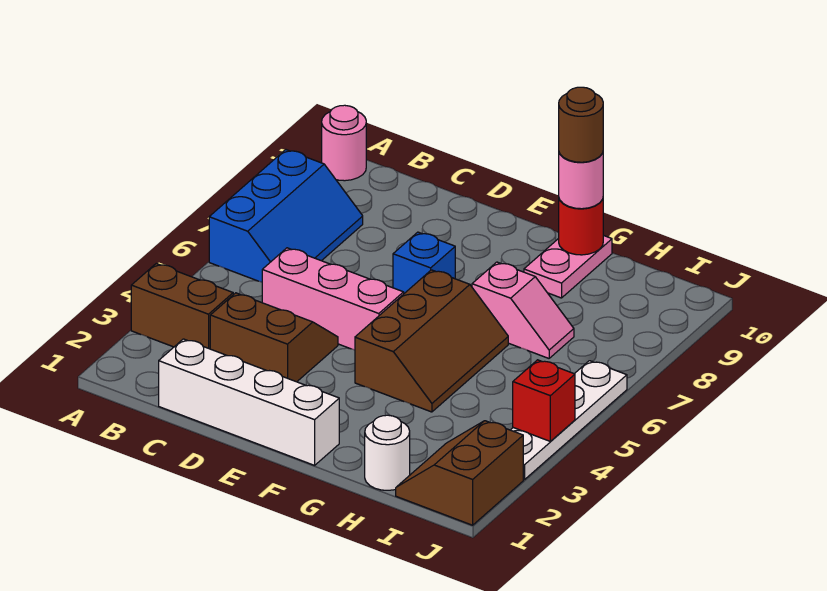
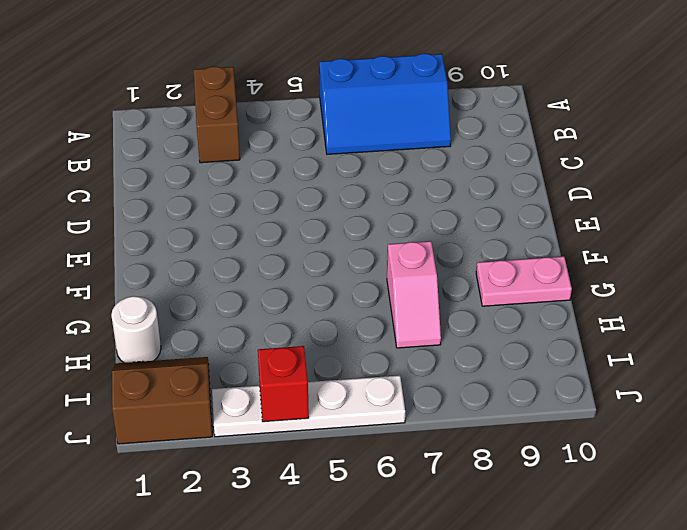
none -> pink 1x1 round brick [322,105,366,181]
none -> white 1x4 brick [159,339,339,465]
none -> brown 2x2 slope [210,293,338,382]

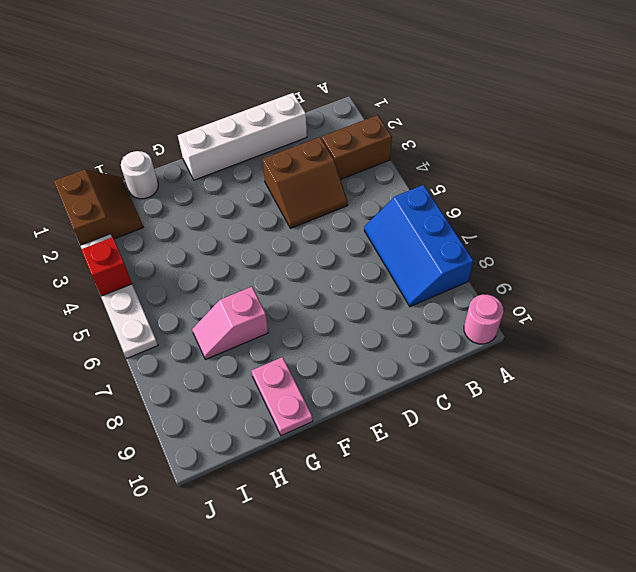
none -> pink 1x3 brick [262,248,404,350]
none -> blue 1x1 brick [393,232,455,293]
none -> brown 2x3 slope [355,270,508,412]

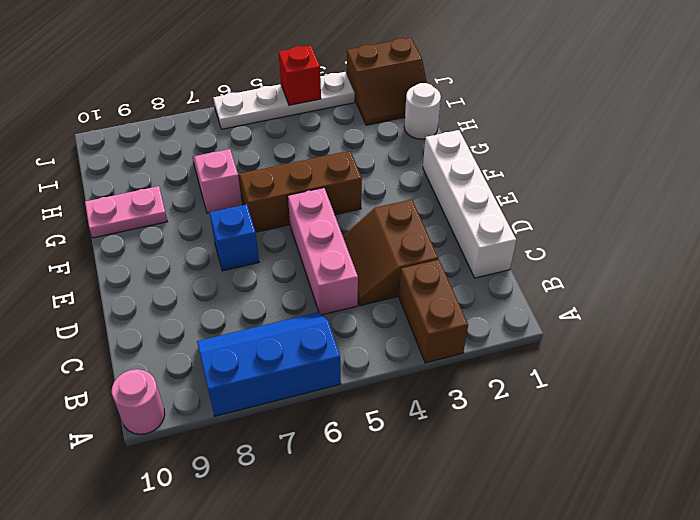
none -> red 1x1 round brick [559,199,603,255]
none -> pink 1x1 round brick [559,153,603,209]
none -> brown 1x1 round brick [559,87,603,162]

